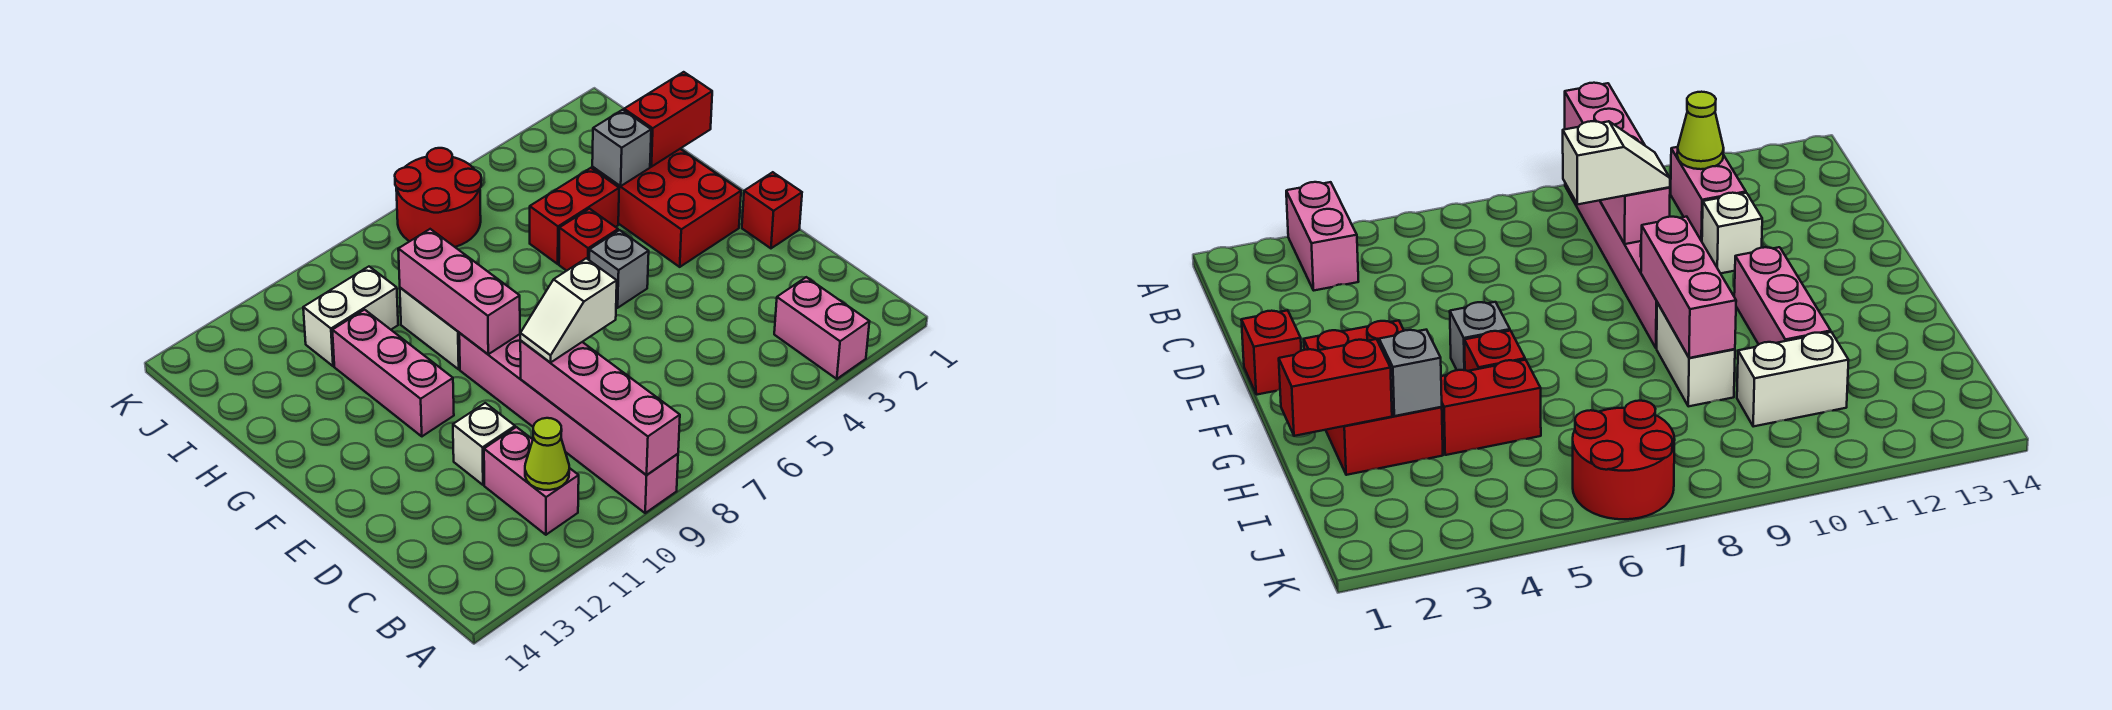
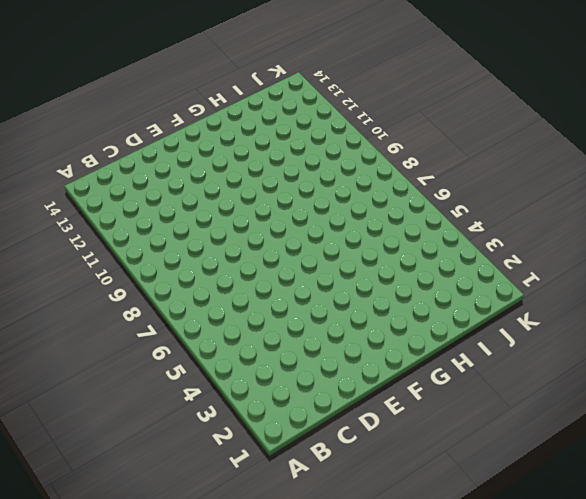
none -> pink 1x2 brick [774,277,869,379]
none -> pink 1x6 brick [459,333,678,513]
none -> pink 1x2 brick [484,427,579,535]

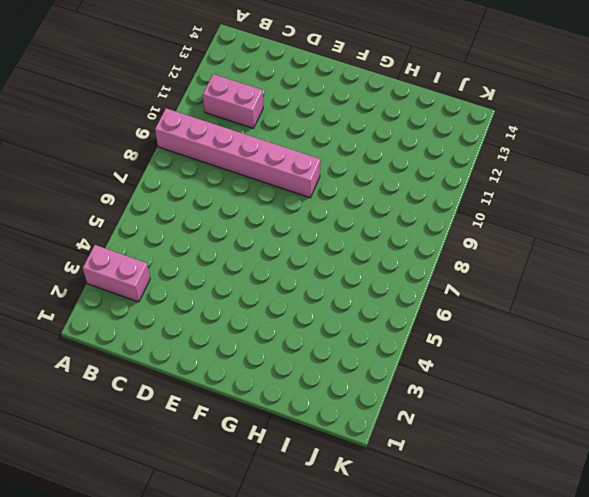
none -> white 1x1 brick [453,403,515,485]
none -> red 1x1 brick [742,172,802,248]
none -> red 2x3 brick [592,149,741,267]

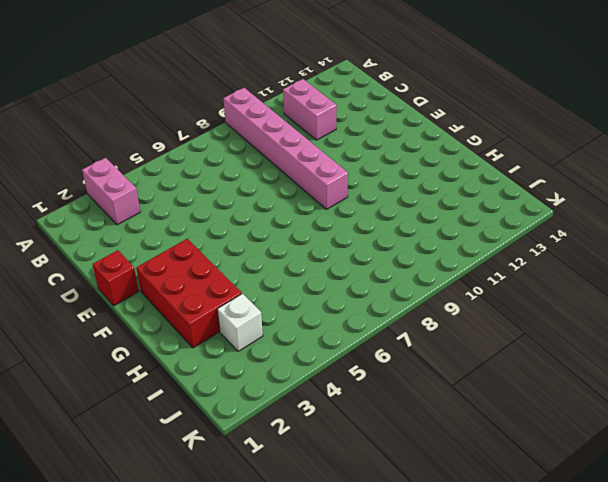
white 1x1 brick [217,294,263,351] -> white 1x1 brick moved to [453,403,515,485]
none -> grey 1x1 brick [589,230,649,308]
none -> pink 1x3 brick [332,310,454,436]
none -> red 1x1 brick [559,209,618,271]

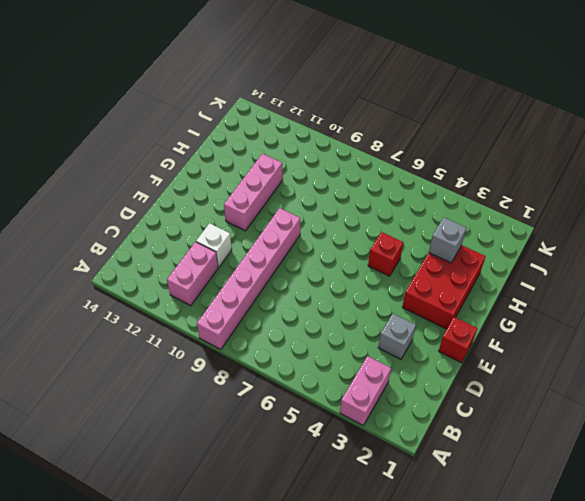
grey 1x1 brick [378,314,416,359] -> grey 1x1 brick moved to [589,230,649,308]
none -> white 1x2 brick [400,288,460,369]
none -> red 1x2 brick [530,168,619,264]
none -> white 1x2 brick [303,267,398,366]

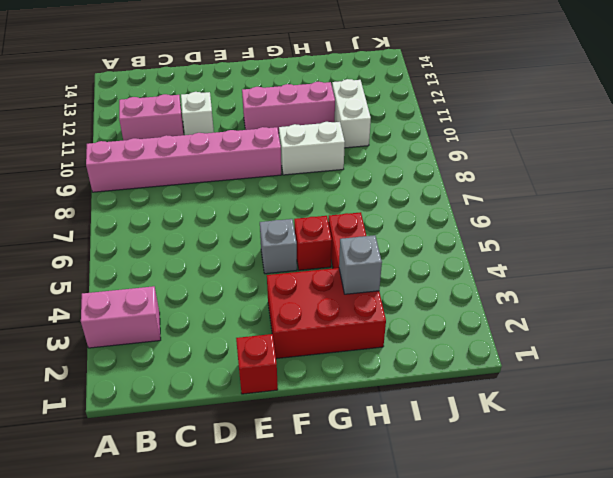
none -> red 2x2 round brick [395,148,481,247]
none -> pink 1x4 brick [520,341,680,475]
none -> lime 1x1 cone [525,418,569,490]

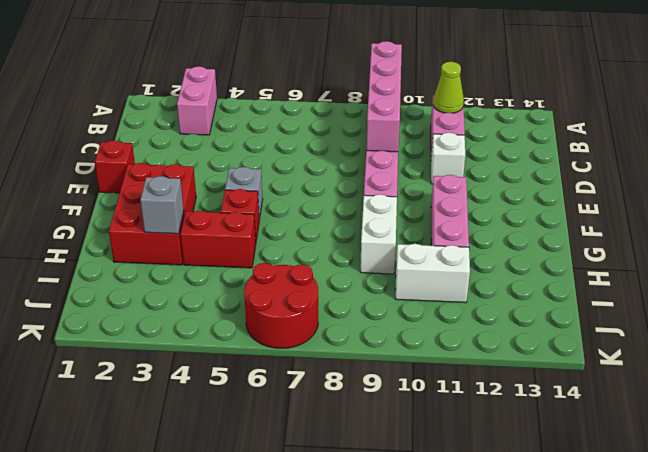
none -> pink 1x3 brick [398,229,520,354]
none -> red 1x2 brick [624,72,712,167]
none -> white 1x2 slope [520,258,617,363]

